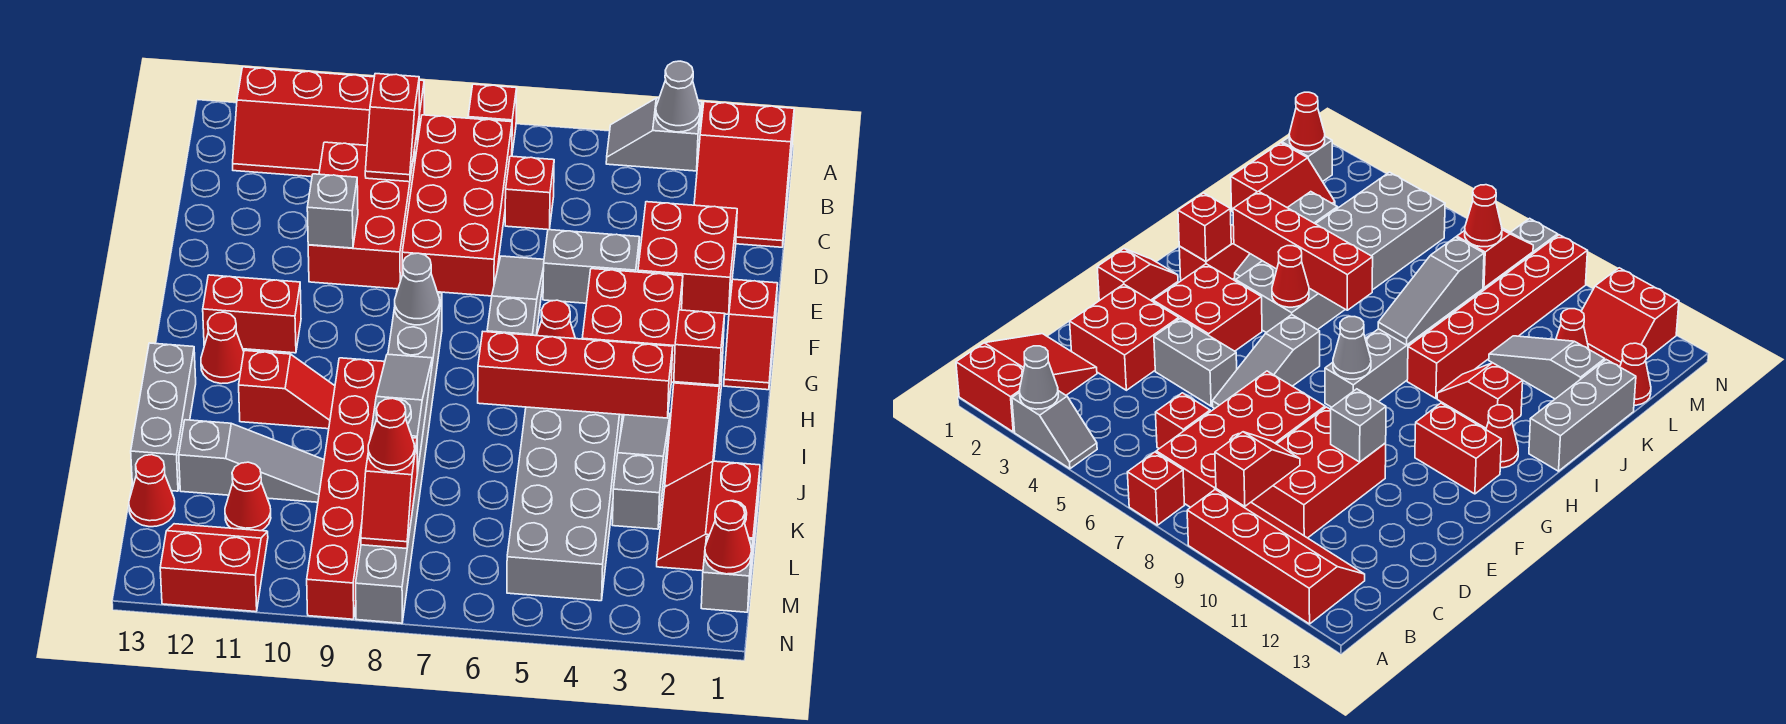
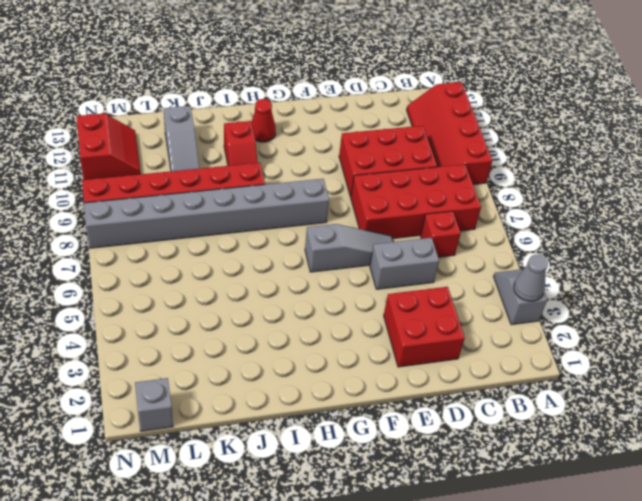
grey 1x2 brick [370,238,439,289] -> grey 1x2 brick turned to [543,230,640,303]
none -> red 2x3 slope [694,102,794,247]
none -> red 1x1 brick [468,84,517,153]
none -> red 1x2 slope [724,279,778,390]
none -> red 2x2 brick [582,269,683,382]

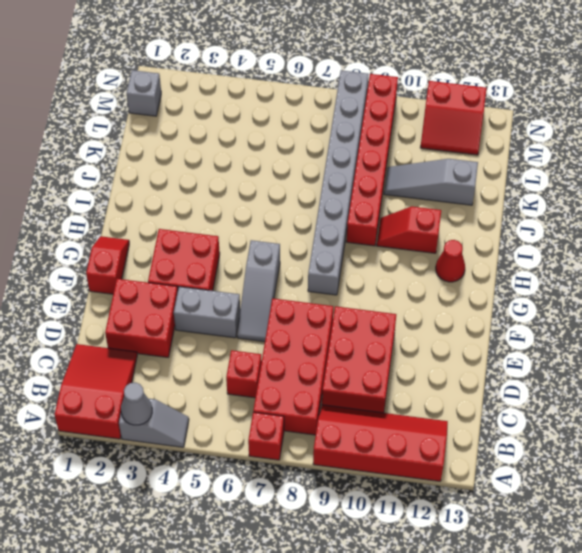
none -> red 1x2 brick [203,275,301,353]
none -> red 1x3 slope [665,356,723,487]
none -> grey 2x6 brick [507,407,622,601]
none -> grey 1x3 slope [612,413,670,529]

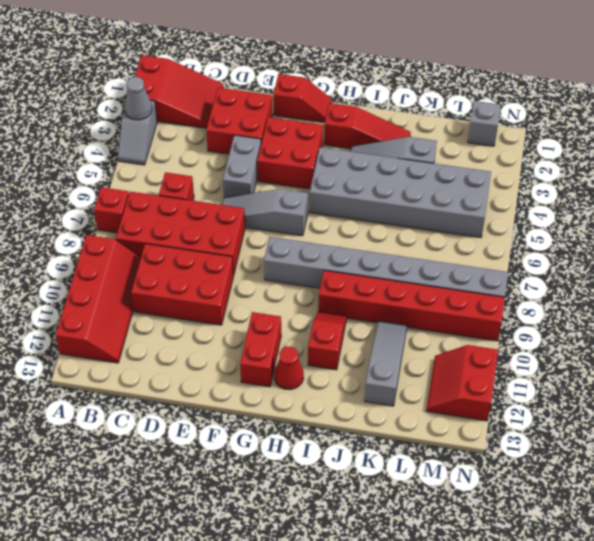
none -> grey 1x3 brick [131,343,196,491]
none -> red 2x2 slope [657,461,760,572]
none -> red 1x1 cone [225,462,271,531]
none -> red 1x1 cone [129,455,175,527]

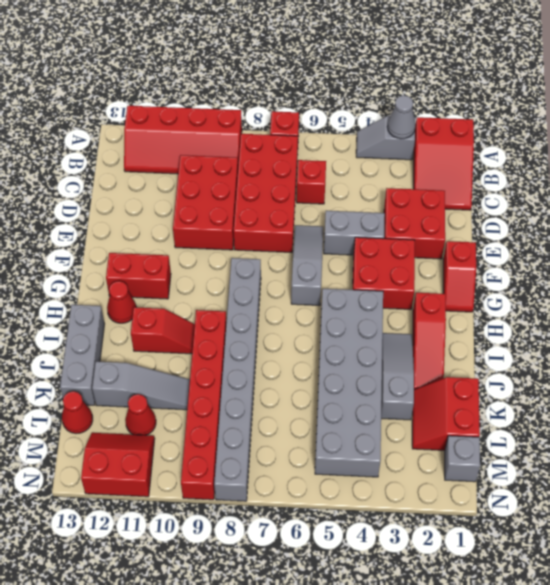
none -> red 1x2 slope [365,74,419,182]
none -> grey 1x1 brick [307,174,358,248]
none -> grey 1x1 cone [395,253,440,325]
none -> red 1x1 brick [674,310,725,385]

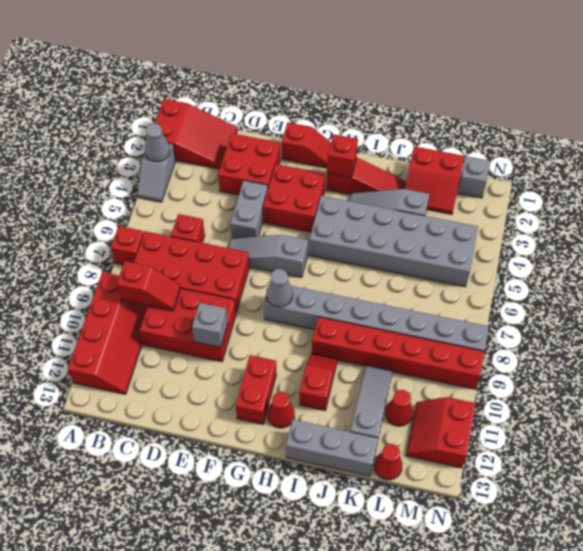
none -> red 1x1 cone [536,300,575,339]
none -> red 1x4 brick [478,332,673,418]
none -> grey 1x3 slope [371,354,432,473]
none -> red 1x2 slope [361,437,417,548]

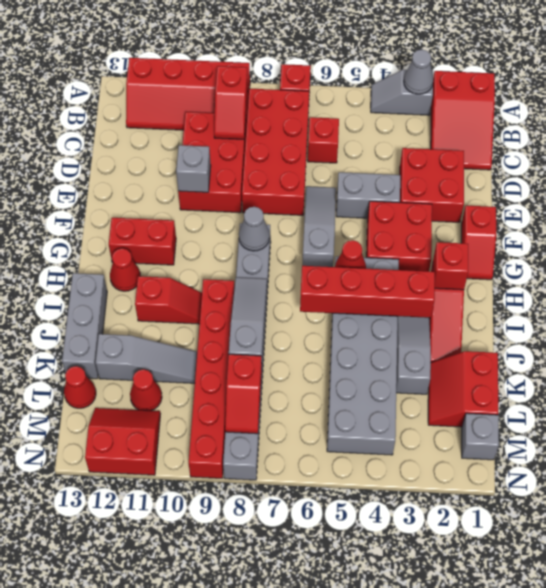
none -> red 1x1 cone [705,501,752,574]
none -> red 1x1 cone [368,398,415,472]

